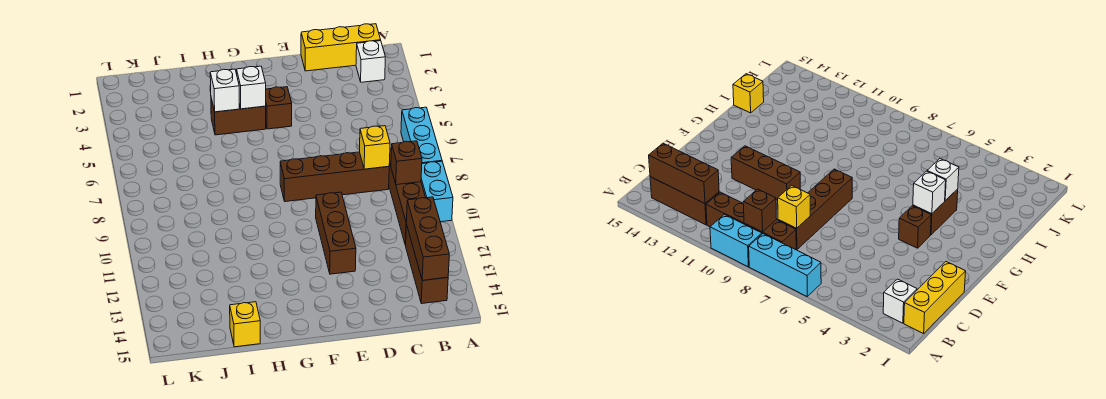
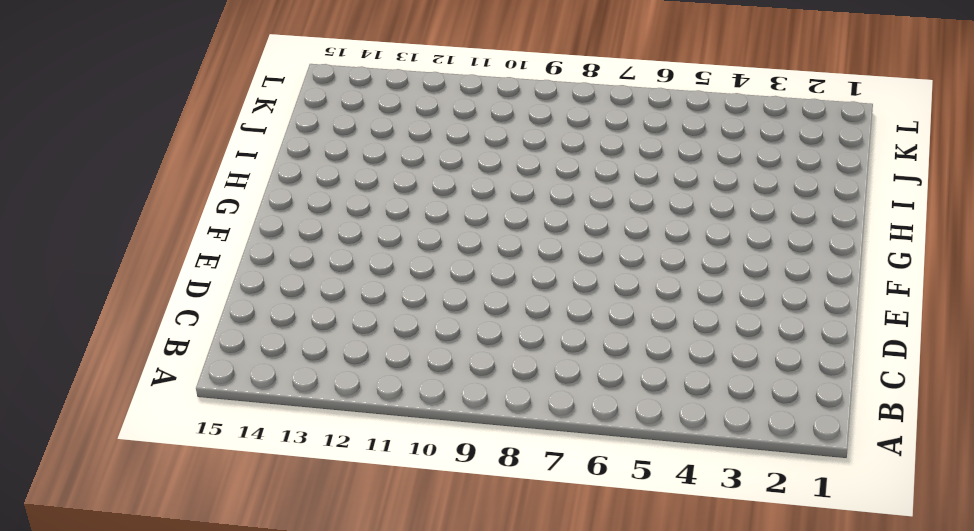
none -> cyan 1x3 brick [401,107,442,164]
none -> cyan 1x2 brick [421,161,453,222]
none -> yellow 1x3 brick [301,24,381,71]

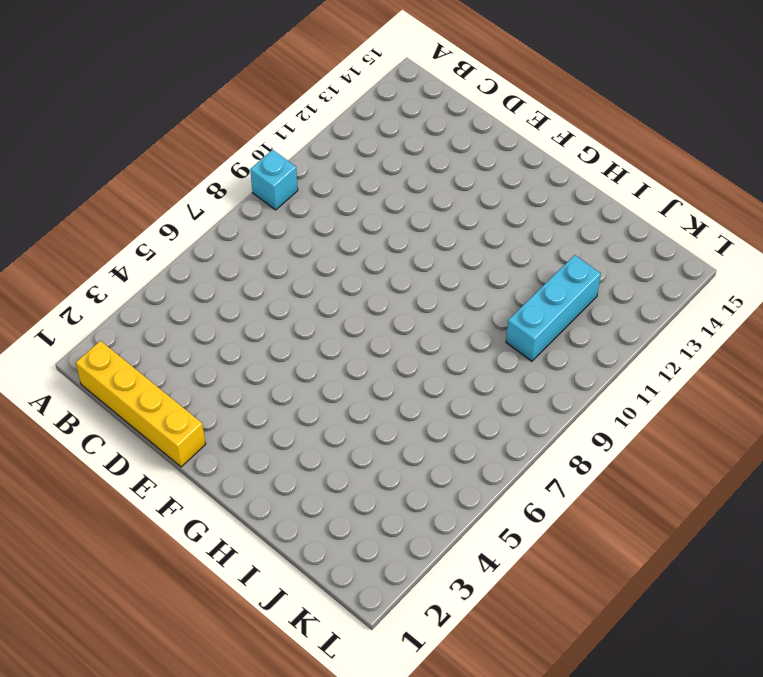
cyan 1x1 brick [250,150,298,210] -> cyan 1x2 brick [421,161,453,222]
yellow 1x4 brick [76,341,206,467] -> yellow 1x3 brick [301,24,381,71]
cyan 1x3 brick [506,255,601,361] -> cyan 1x3 brick moved to [401,107,442,164]
none -> white 1x1 brick [356,41,385,82]
none -> brown 1x4 brick [389,148,425,245]
none -> brown 1x3 brick [406,224,448,304]

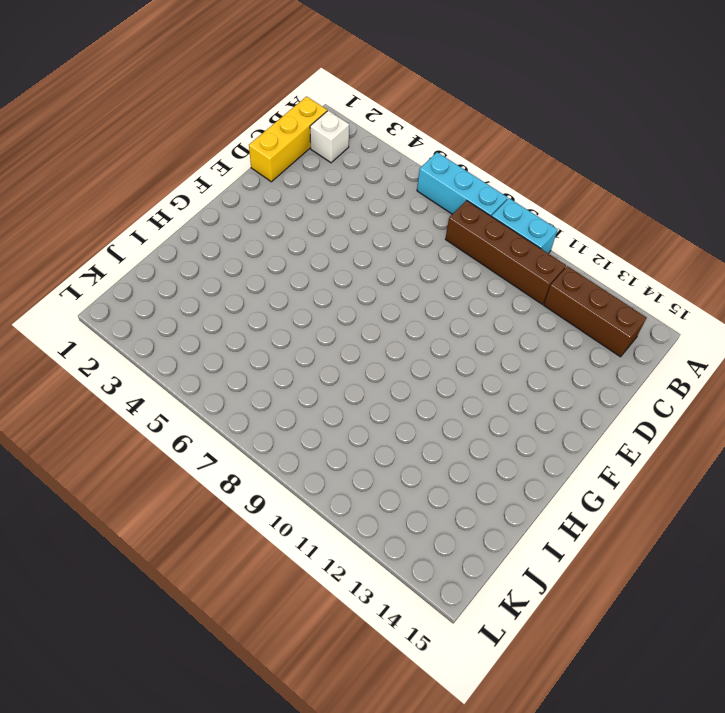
none -> brown 1x4 brick [280,152,389,202]
none -> brown 1x3 brick [316,192,356,274]
none -> brown 1x1 brick [266,87,292,129]

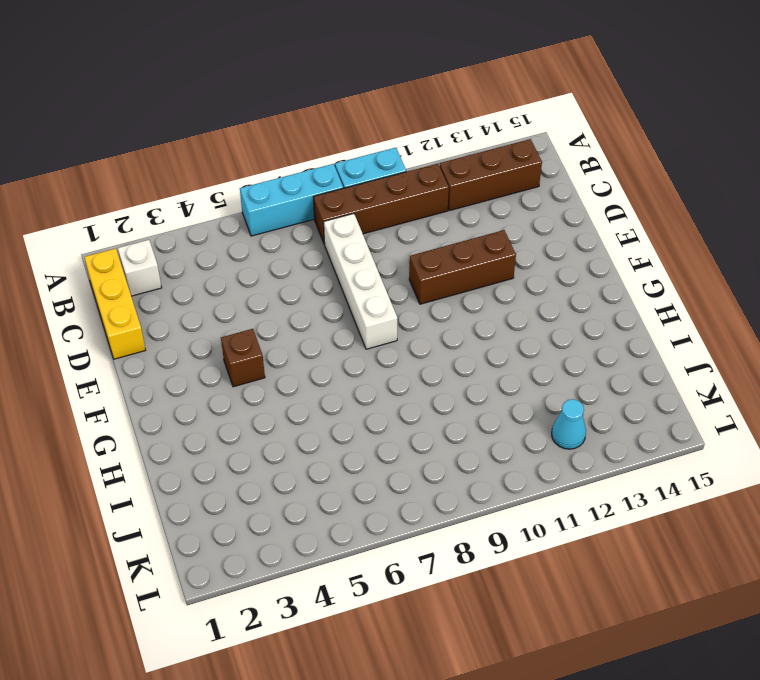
white 1x4 brick [324,214,397,349] -> brown 1x4 brick [280,152,389,202]
cyan 1x1 cone [552,399,586,449] -> none
none -> brown 1x2 brick [211,98,266,135]
none -> yellow 1x1 brick [230,302,260,347]
none -> brown 1x1 brick [391,141,422,185]

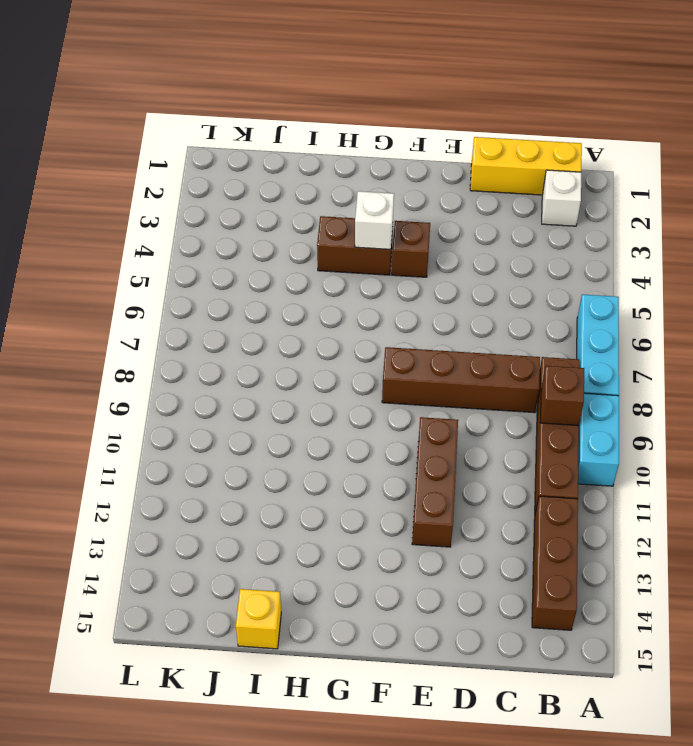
none -> brown 1x3 brick [406,197,449,280]
none -> yellow 1x1 brick [360,126,390,169]
none -> white 1x1 brick [210,69,239,112]

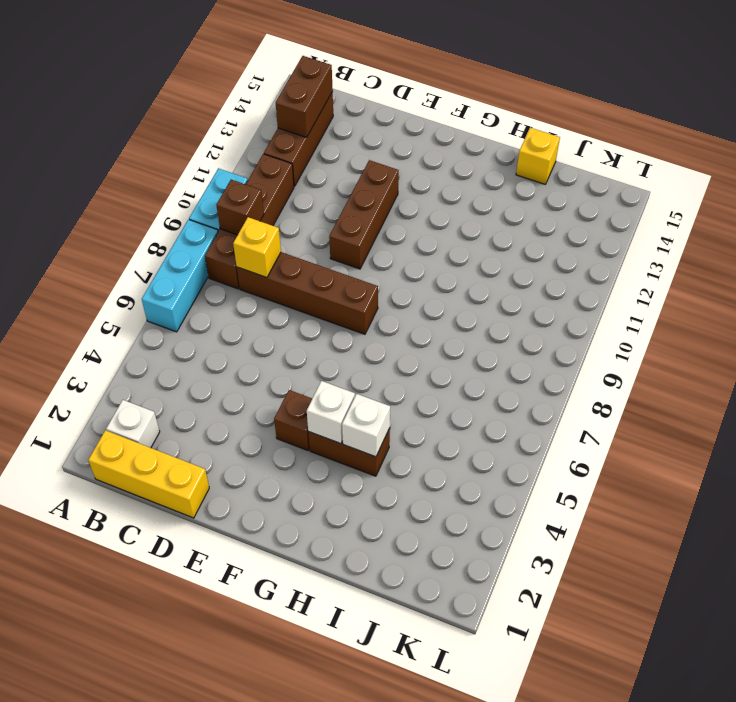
brown 1x2 brick [276,56,333,137] -> brown 1x3 brick [406,197,449,280]

